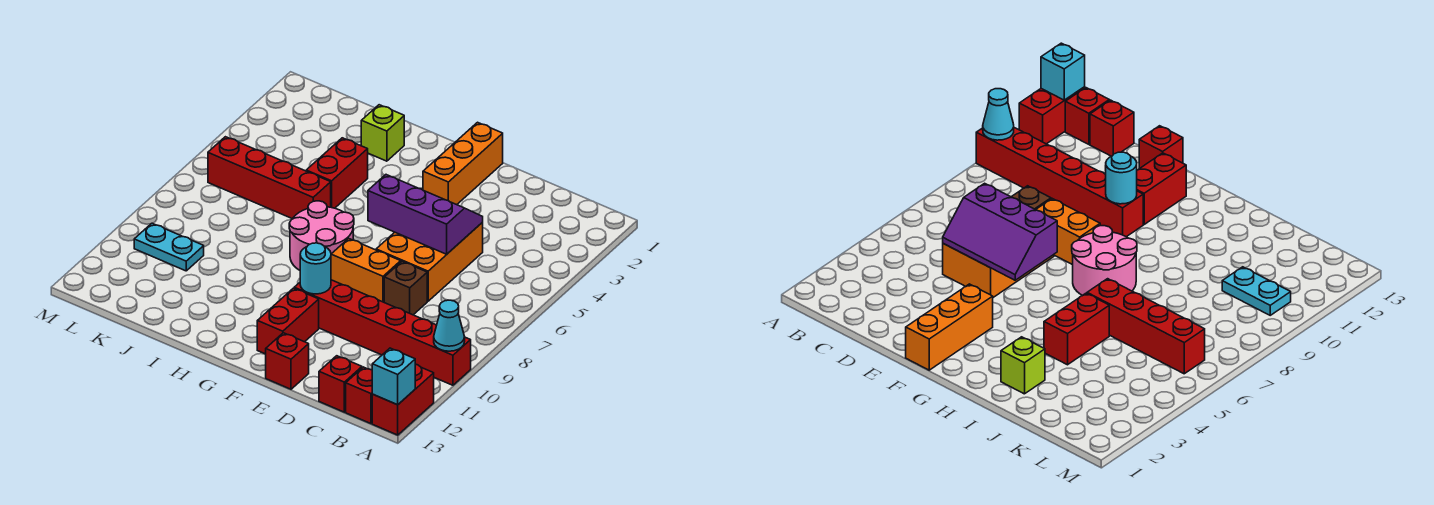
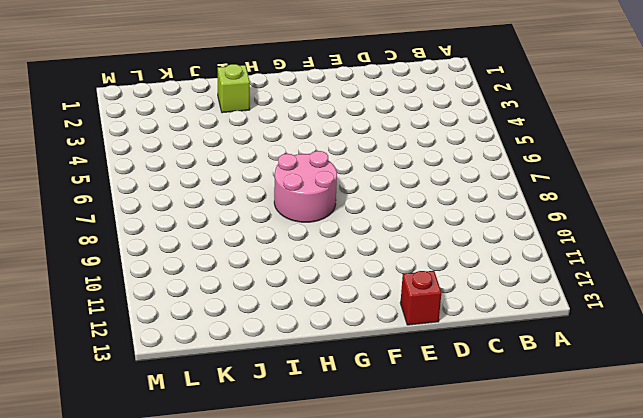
none -> red 1x6 brick [294,280,471,385]
none -> red 1x2 brick [372,364,434,435]
none -> red 1x1 brick [346,367,372,424]

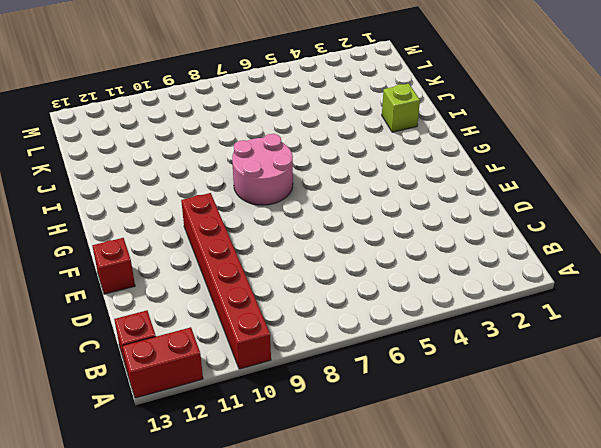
none -> red 1x1 brick [319,356,362,412]
none -> orange 2x3 brick [376,223,483,301]
none -> brown 1x1 brick [384,261,427,315]

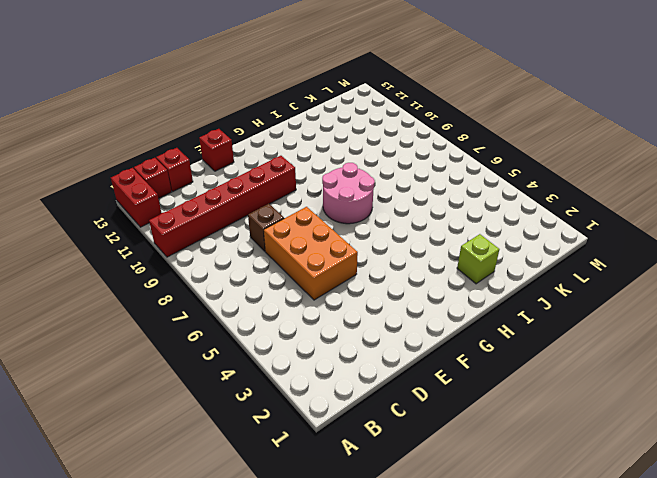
none -> orange 1x2 brick [331,238,401,302]
none -> orange 1x3 brick [423,122,503,205]
none -> red 1x2 brick [257,288,319,354]

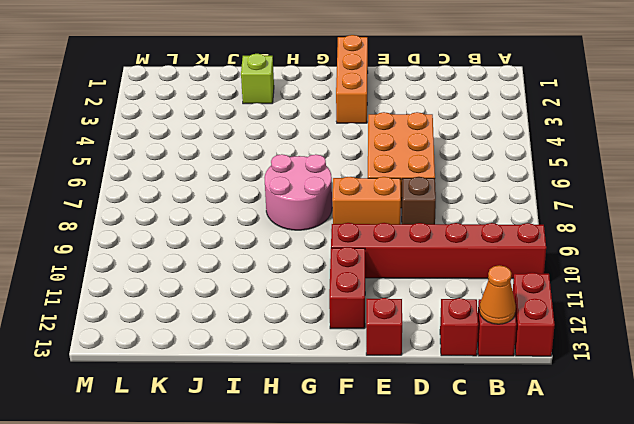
orange 1x1 cone [479,265,516,324] -> none
none -> red 1x2 brick [306,138,368,208]
none -> red 1x4 brick [208,137,331,219]
none -> cyan 1x2 plate [134,223,204,271]

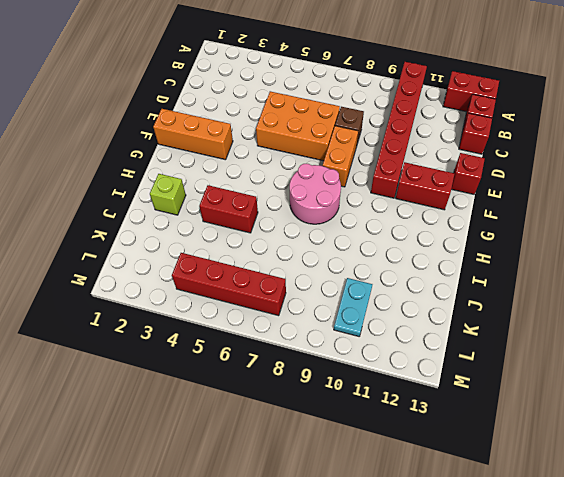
red 1x4 brick [172,253,286,316] -> red 1x4 brick turned to [208,137,331,219]
none -> cyan 1x1 cone [434,300,465,351]
none -> cyan 1x1 brick [372,348,415,405]
none -> purple 2x3 slope [368,175,483,254]

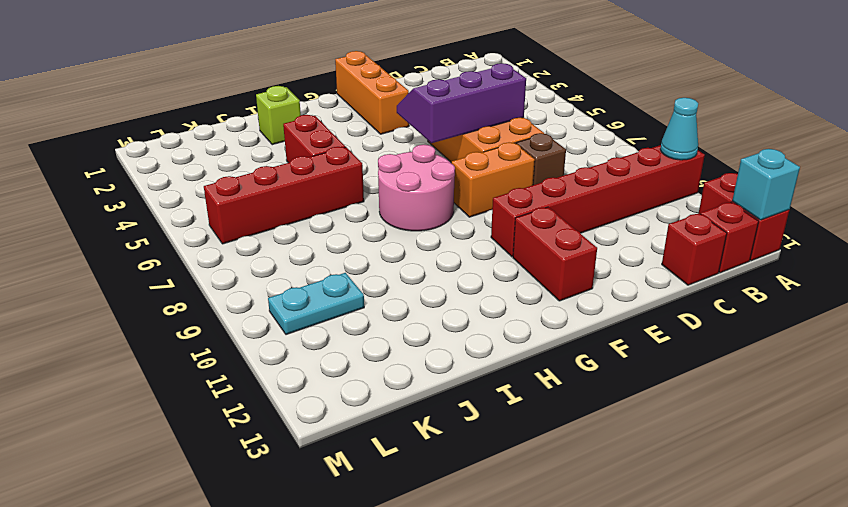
none -> red 1x1 brick [266,333,309,389]
none -> cyan 1x1 round brick [300,243,331,294]

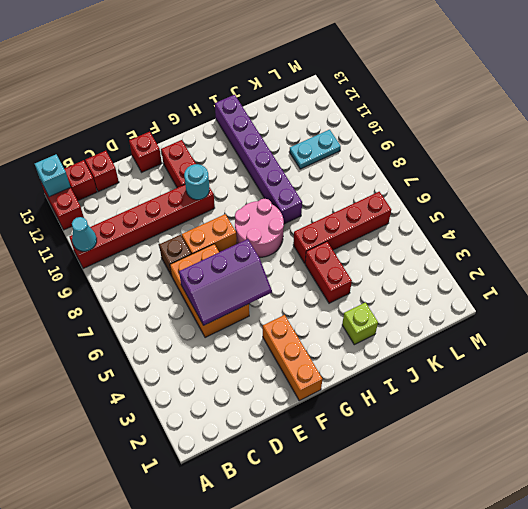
purple 1x6 brick [215,95,302,224] -> none

